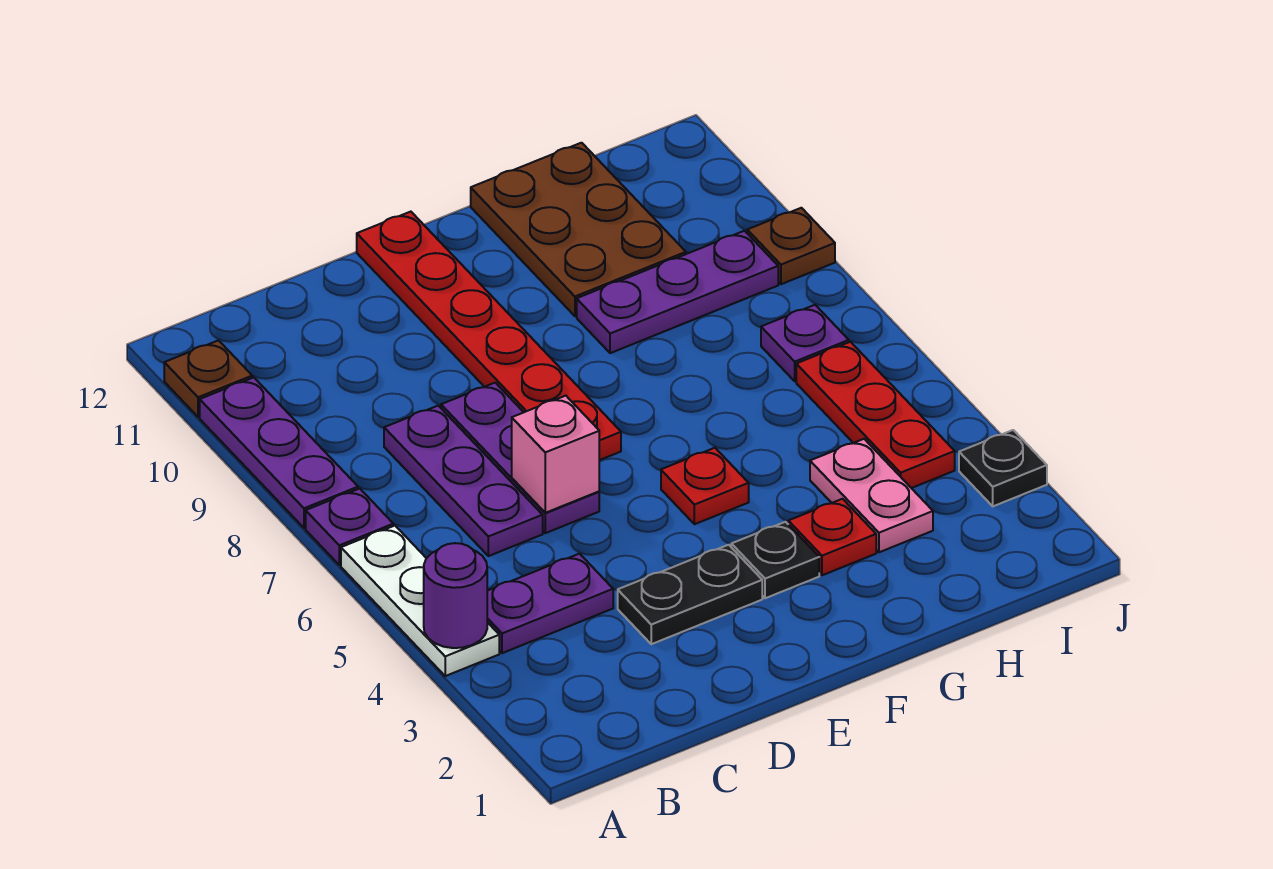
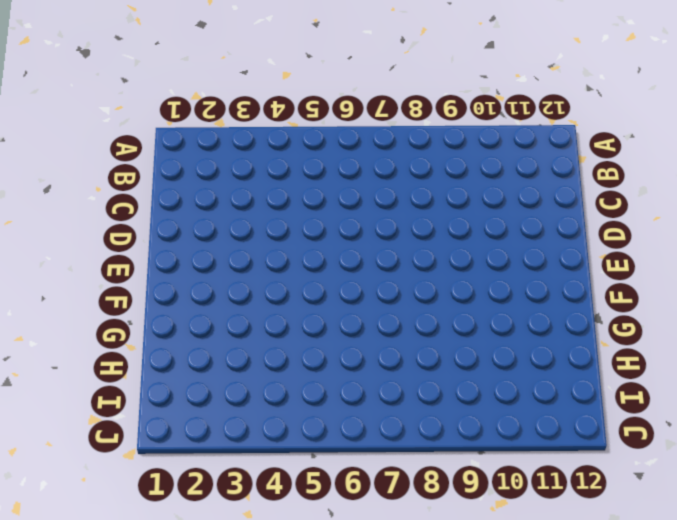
none -> white 1x3 plate [341,526,499,676]
none -> purple 1x1 plate [306,489,393,565]
none -> purple 1x3 plate [200,377,358,528]

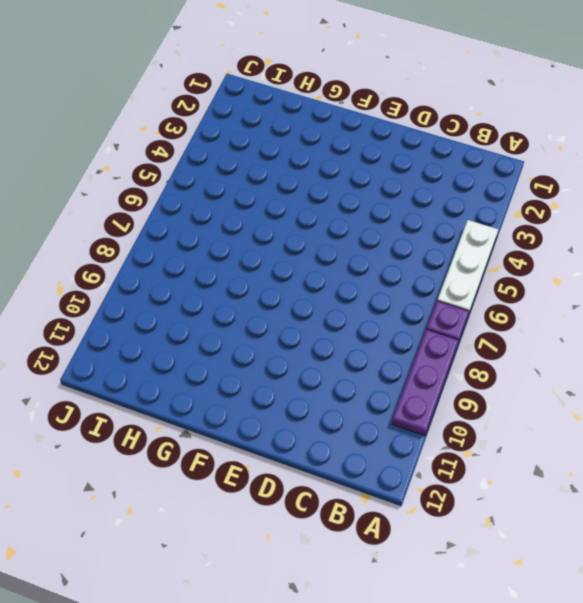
none -> brown 1x1 plate [164,340,252,417]
none -> purple 1x2 plate [487,554,613,653]
none -> purple 1x3 plate [384,406,543,556]

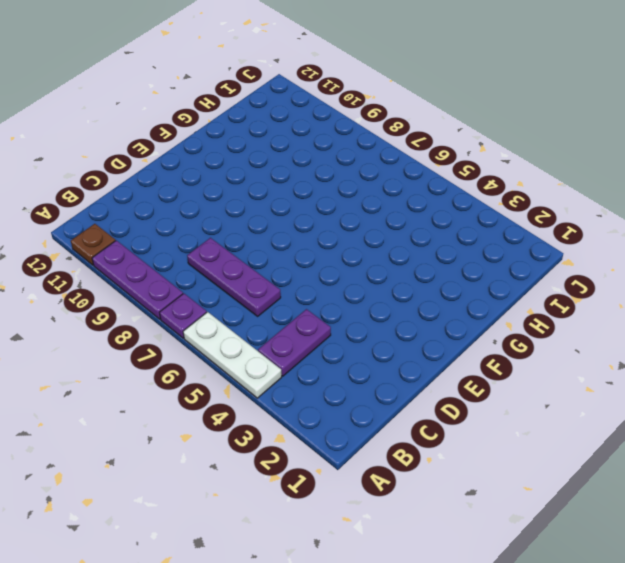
none -> black 1x2 plate [618,545,762,644]
none -> purple 1x3 plate [441,383,599,533]
none -> red 1x6 plate [357,212,621,460]

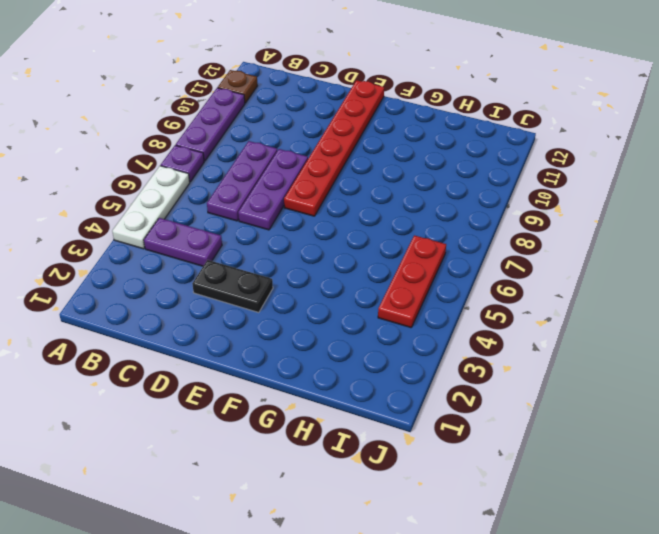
none -> black 1x1 plate [731,522,819,598]
none -> red 1x1 plate [661,448,749,524]
none -> red 1x1 plate [788,499,876,575]

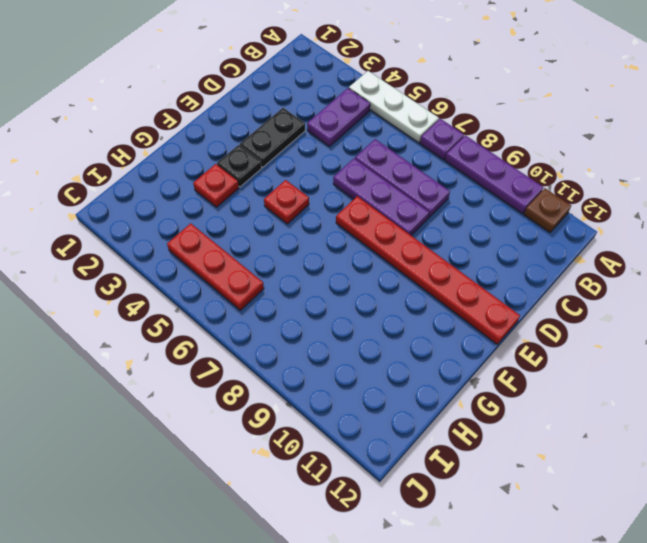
none -> purple 1x3 plate [577,231,778,353]
none -> brown 2x3 plate [471,143,686,316]
none -> pink 1x2 plate [810,439,933,552]

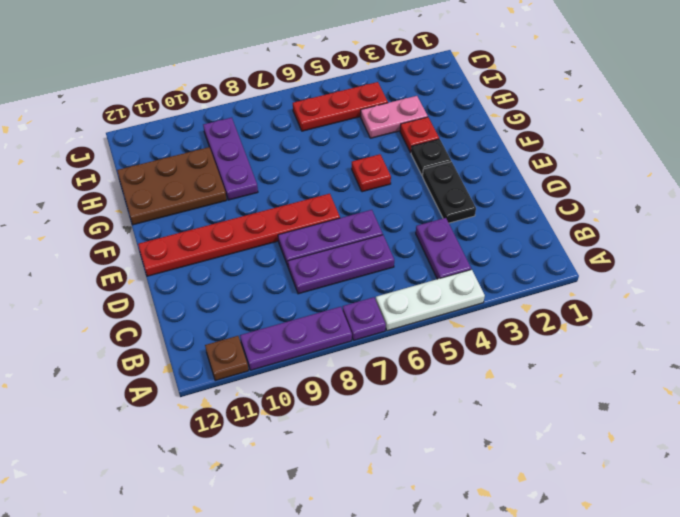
none -> purple 1x1 plate [761,305,849,381]
none -> black 1x1 plate [959,430,1047,506]
none -> brown 1x1 plate [747,208,835,284]

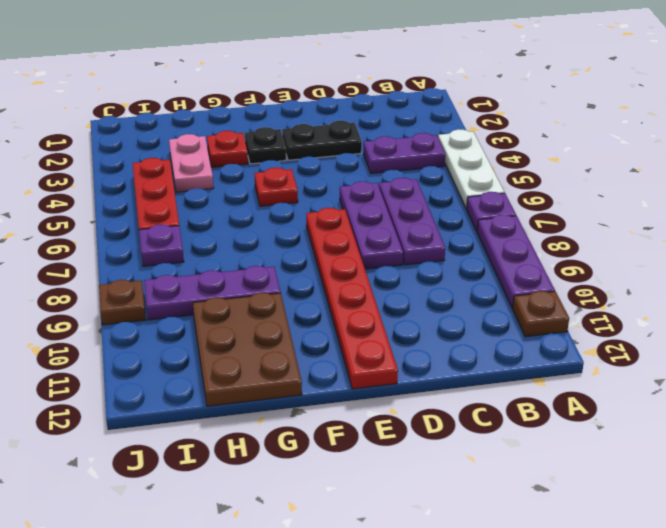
none -> black 1x1 plate [959,430,1047,506]
none -> purple 1x1 round brick [424,543,487,648]
none -> pink 1x1 brick [512,396,599,513]

